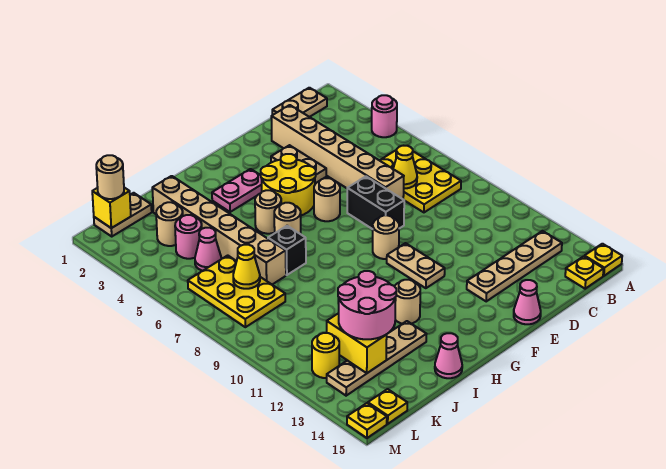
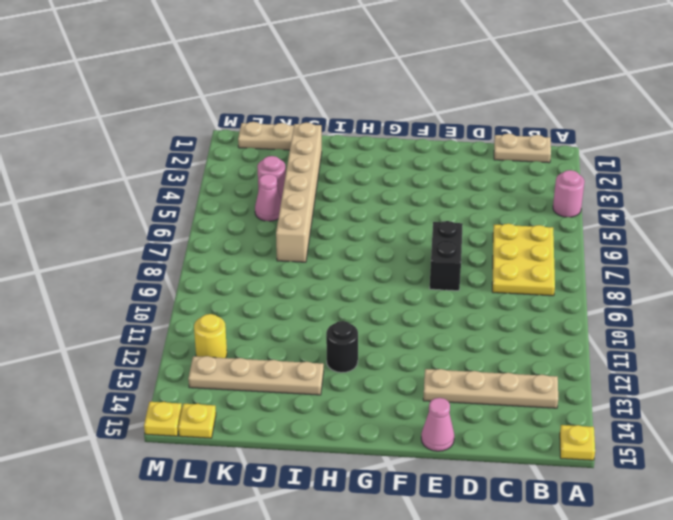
black 1x1 round brick [326,321,358,373] -> tan 1x1 round brick [395,280,420,324]
none -> yellow 1x1 plate [565,256,604,289]
none -> tan 1x6 brick [271,105,404,199]
none -> tan 1x2 plate [271,145,326,183]
none -> yellow 2x2 round brick [261,154,316,215]

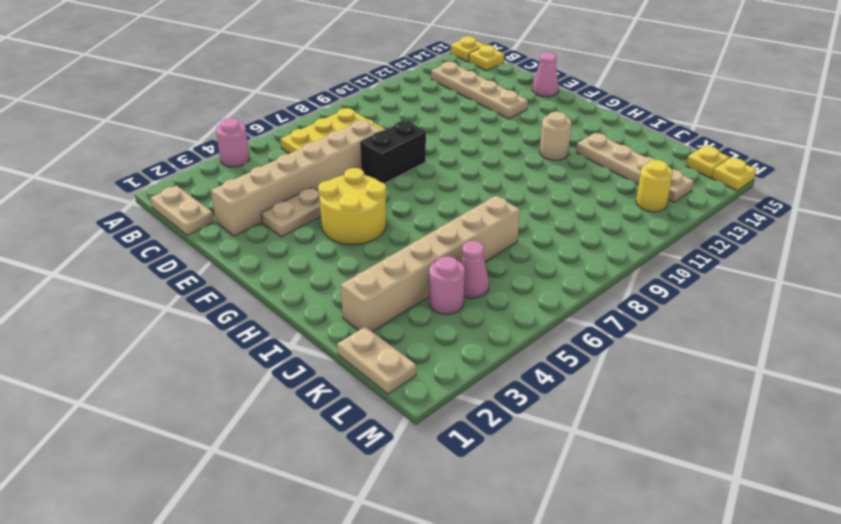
none -> tan 1x1 round brick [314,178,340,221]
none -> tan 1x1 round brick [373,215,399,259]
none -> tan 1x2 plate [387,243,445,288]
none -> pink 1x2 plate [212,169,262,212]

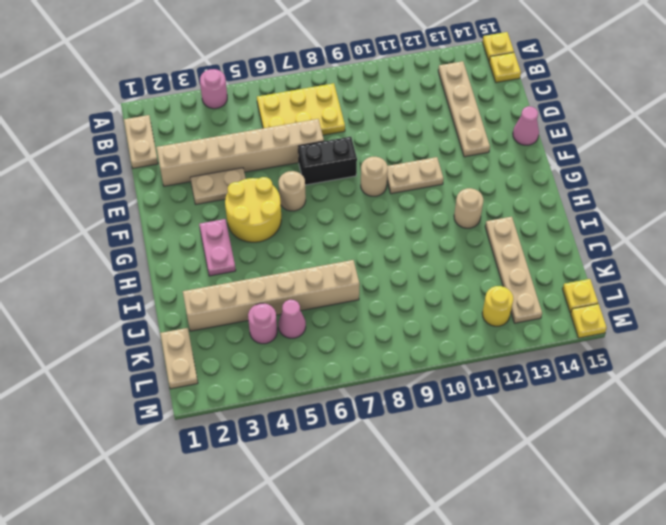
none -> tan 1x1 round brick [255,190,281,234]
none -> tan 1x1 round brick [274,203,301,234]
none -> black 1x1 brick [268,226,306,275]
none -> pink 1x1 cone [435,333,462,378]

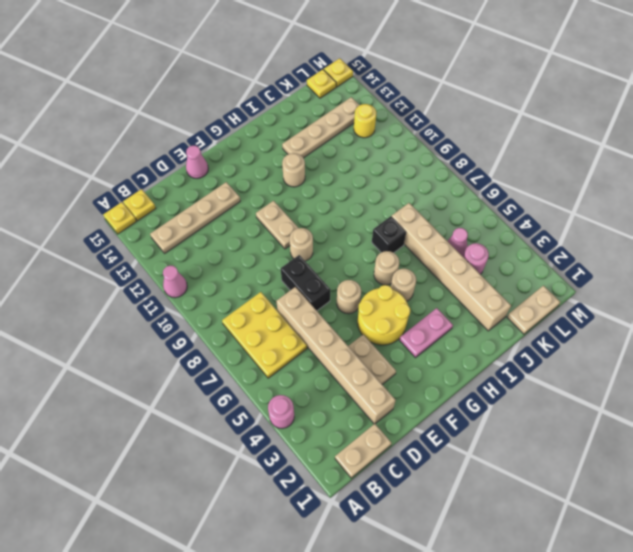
pink 1x1 cone [163,266,187,298] -> pink 1x1 cone moved to [435,333,462,378]
none -> tan 1x1 round brick [156,202,183,246]
none -> yellow 2x3 plate [188,255,285,327]
none -> yellow 1x1 cone [393,146,417,188]
none -> yellow 1x1 cone [233,245,260,289]

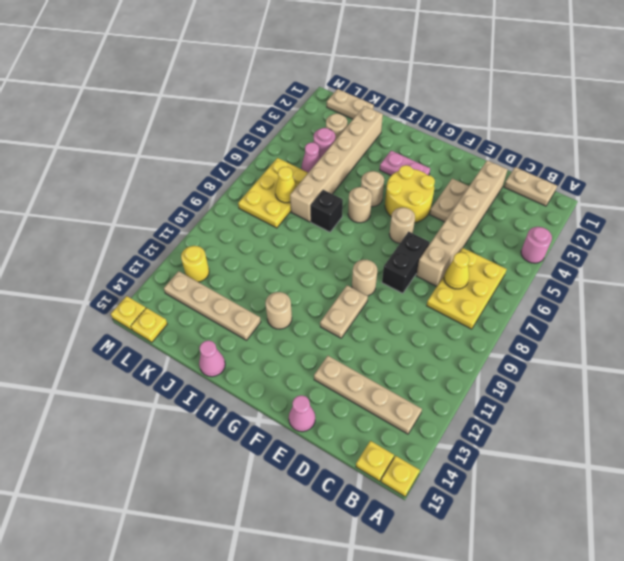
none -> yellow 1x2 brick [327,313,387,373]
none -> yellow 1x1 brick [92,188,131,228]
none -> pink 2x2 round brick [338,271,396,339]
none -> tan 1x1 round brick [96,155,124,199]

